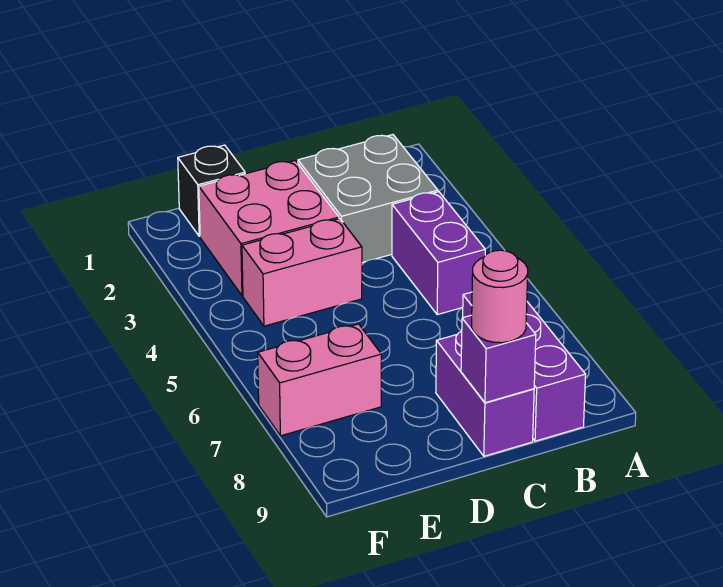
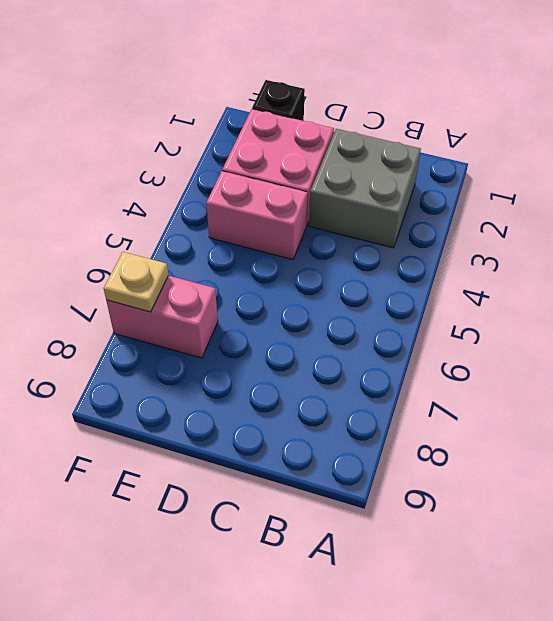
tan 1x1 plate [104,252,169,312] -> none
none -> purple 1x2 brick [392,192,485,315]
none -> purple 1x3 brick [463,292,586,441]

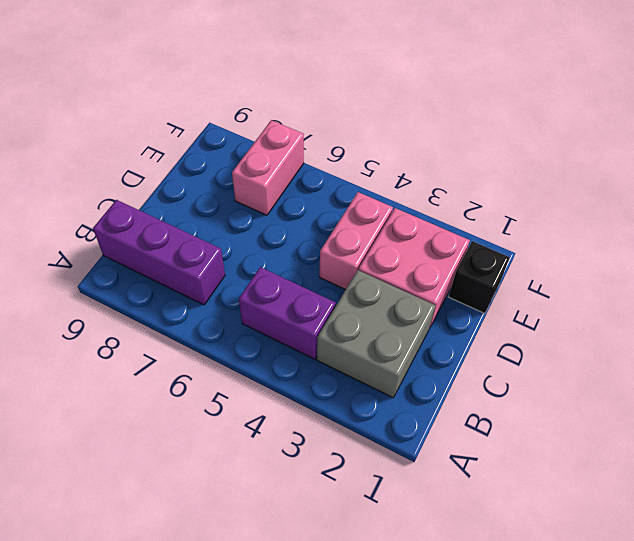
none -> purple 1x2 brick [436,331,534,456]
none -> purple 1x1 brick [461,315,536,403]

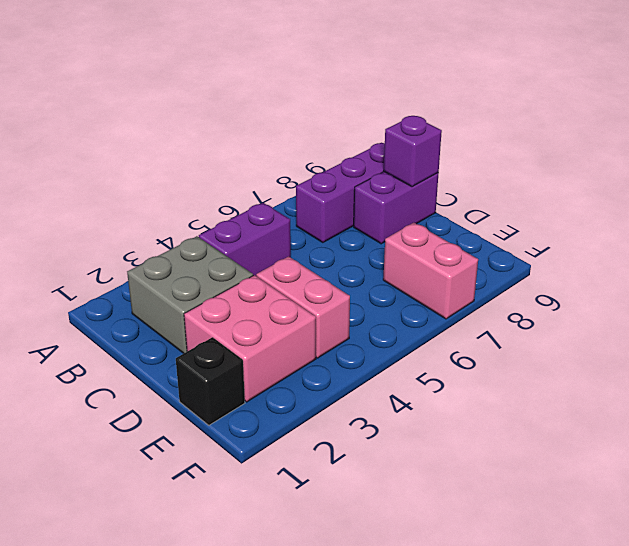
none -> pink 1x1 round brick [472,250,528,343]

